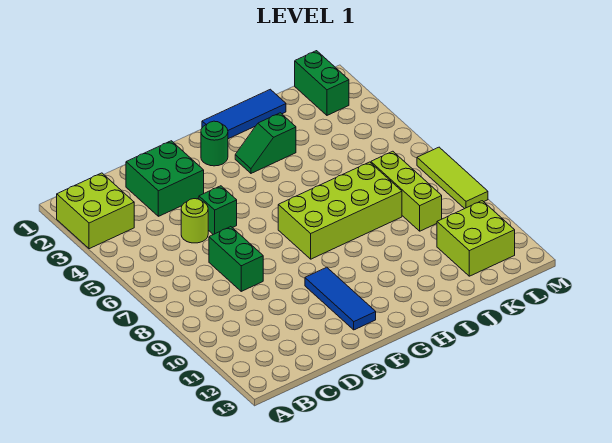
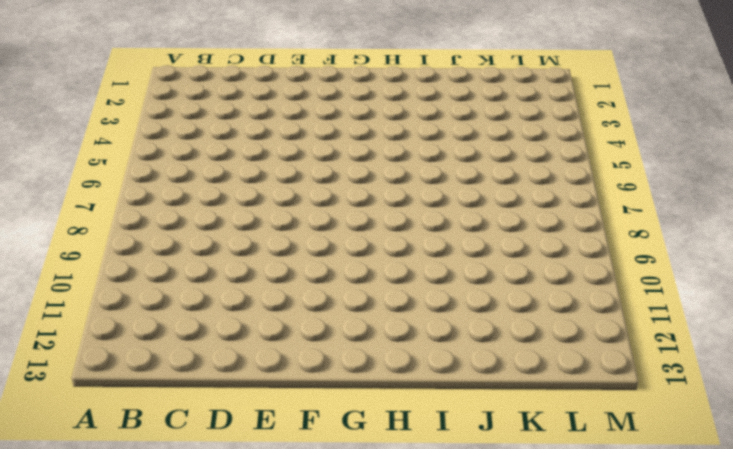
none -> lime 2x2 brick [57,173,134,249]
none -> green 2x2 brick [126,141,204,216]
none -> lime 1x1 round brick [181,199,208,243]

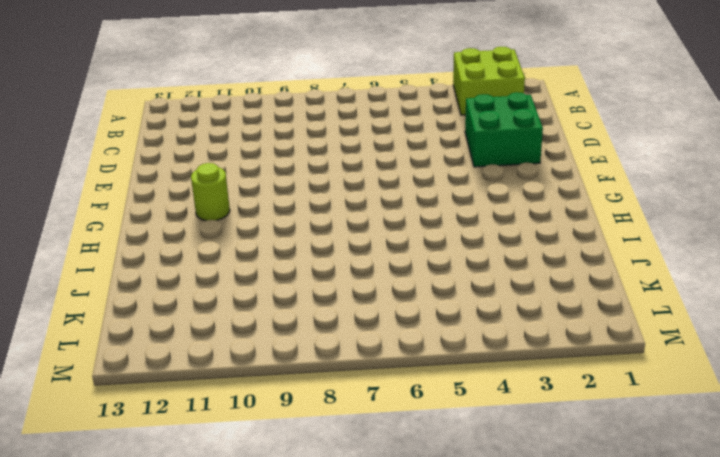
lime 1x1 round brick [191,163,230,221] -> lime 1x1 round brick moved to [181,199,208,243]
none -> green 1x2 brick [209,227,263,291]
none -> green 1x1 brick [199,186,237,235]
none -> blue 1x3 tile [305,267,376,330]

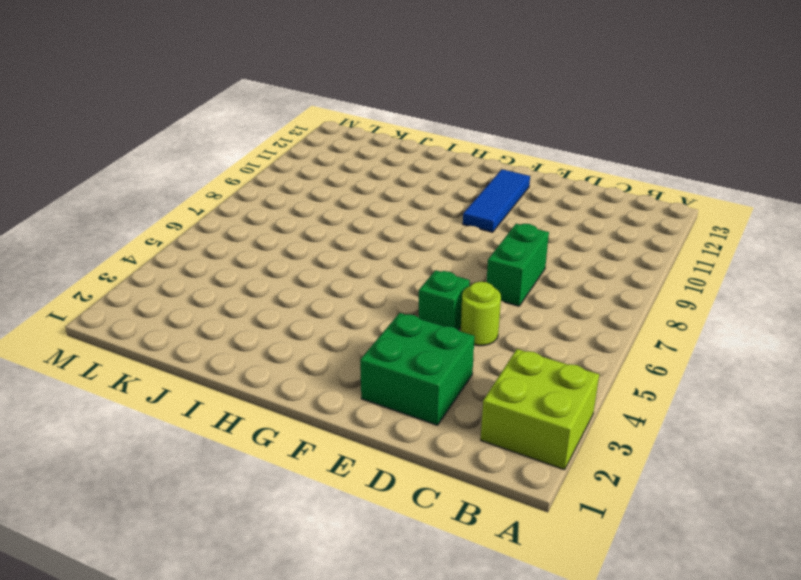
none -> green 1x1 round brick [201,121,228,166]
none -> lime 2x4 brick [278,162,402,259]
none -> blue 1x3 tile [202,89,286,139]

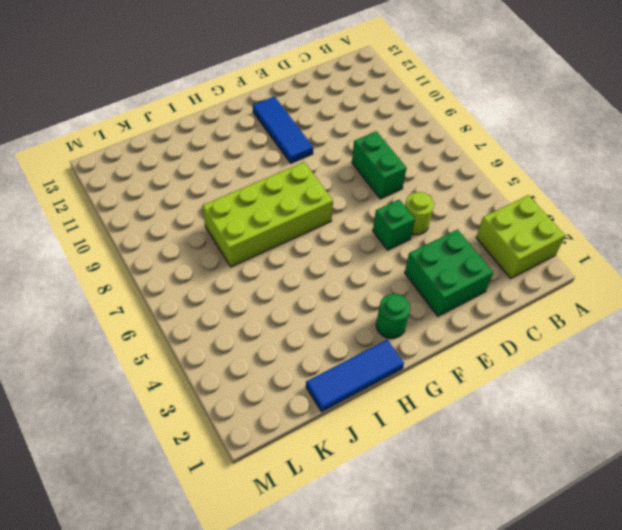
none -> green 1x2 slope [235,113,296,173]
none -> lime 1x3 brick [371,151,442,231]
none -> lime 2x2 brick [437,201,515,276]

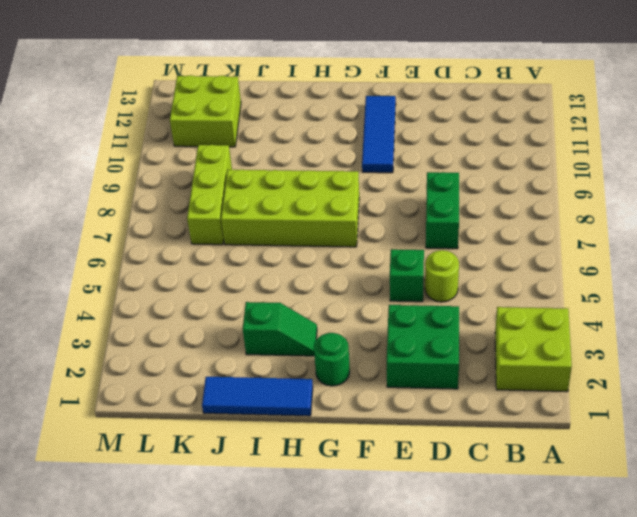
none -> green 1x2 brick [295,51,349,115]
none -> lime 1x3 tile [417,147,488,209]

